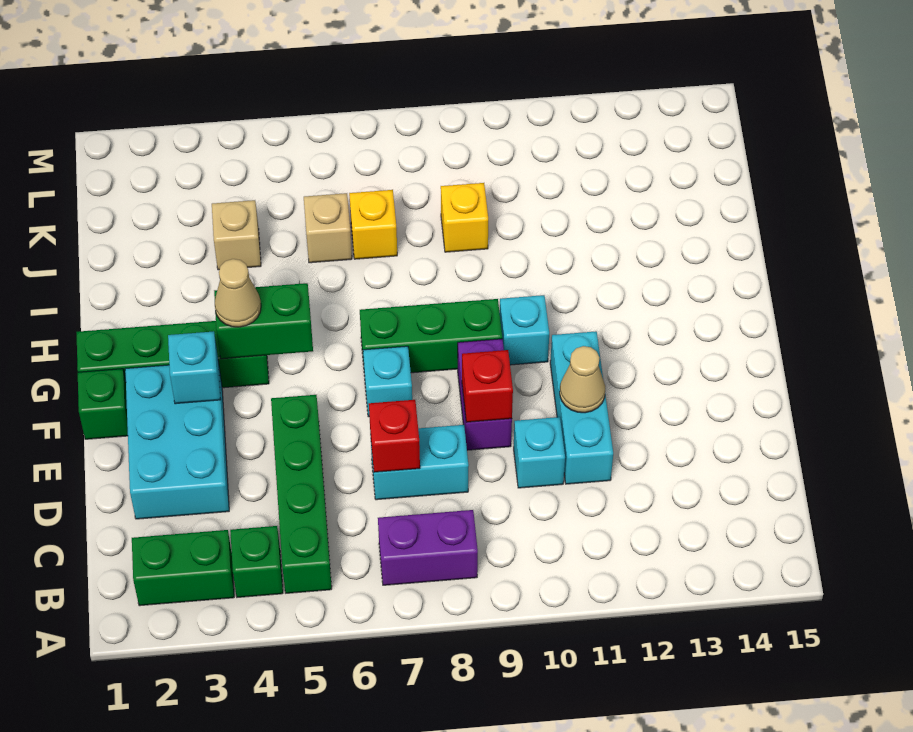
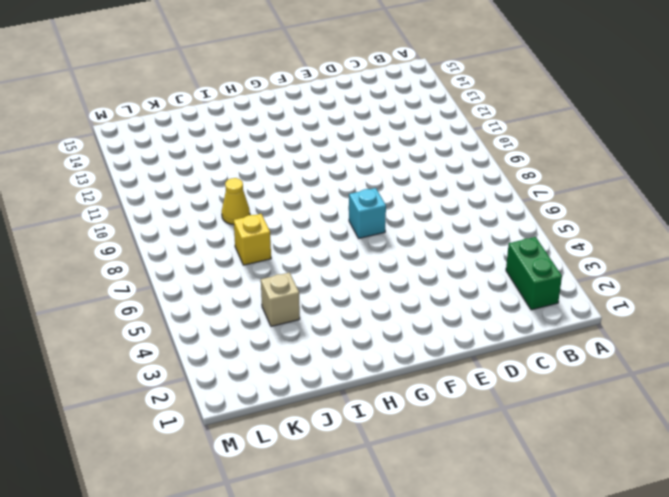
yellow 1x1 cone [222,178,250,225] -> yellow 1x1 brick [441,183,488,252]
none -> green 1x1 brick [230,526,283,597]
none -> green 1x4 brick [271,395,332,593]
none -> purple 1x2 brick [378,510,478,585]

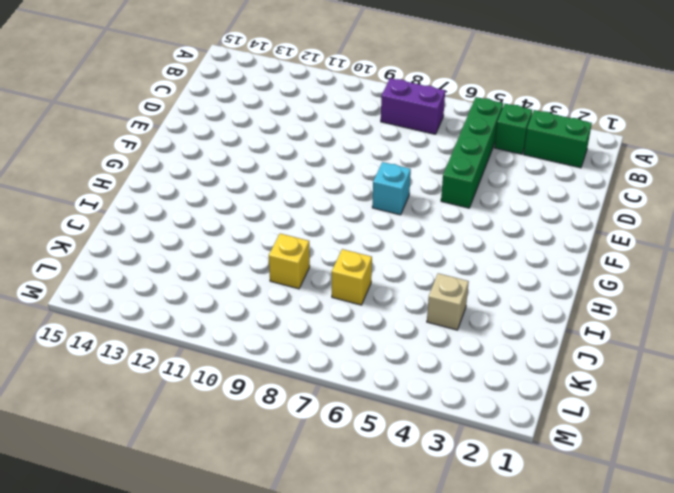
none -> cyan 2x3 brick [125,362,229,519]
none -> cyan 1x2 brick [370,425,469,500]
none -> cyan 1x1 brick [514,417,565,488]

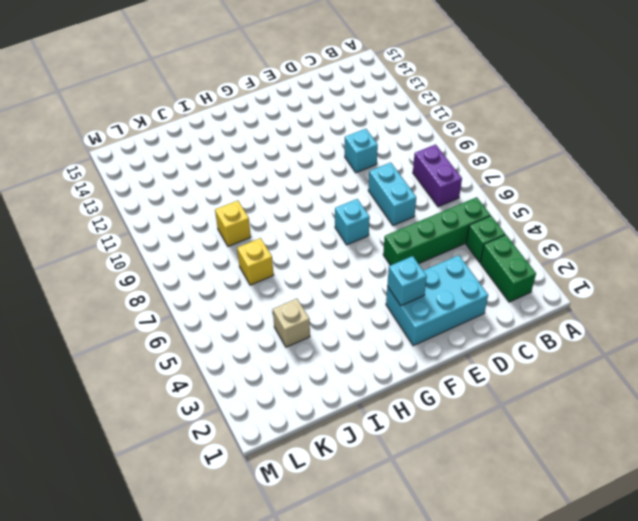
none -> cyan 1x3 brick [550,331,613,484]
none -> purple 1x2 brick [458,339,512,450]
none -> green 1x1 brick [78,369,128,439]

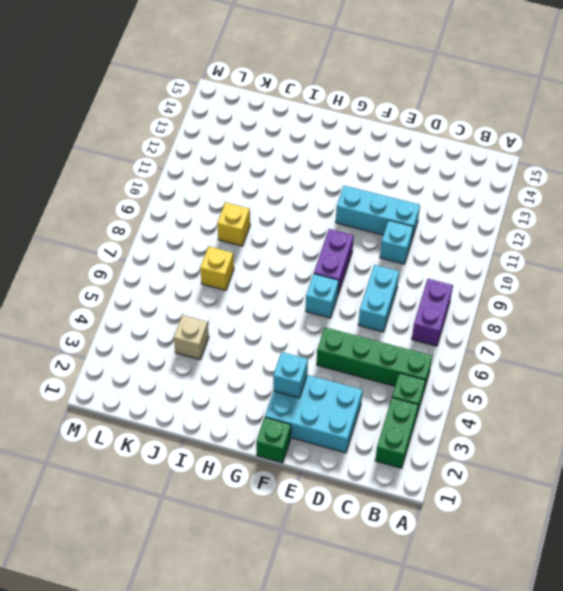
purple 1x2 brick [314,229,354,294] -> purple 1x2 brick turned to [458,339,512,450]
none -> green 1x4 brick [76,321,269,388]
none -> green 1x3 brick [360,299,502,373]
none -> cyan 1x1 brick [500,295,549,365]

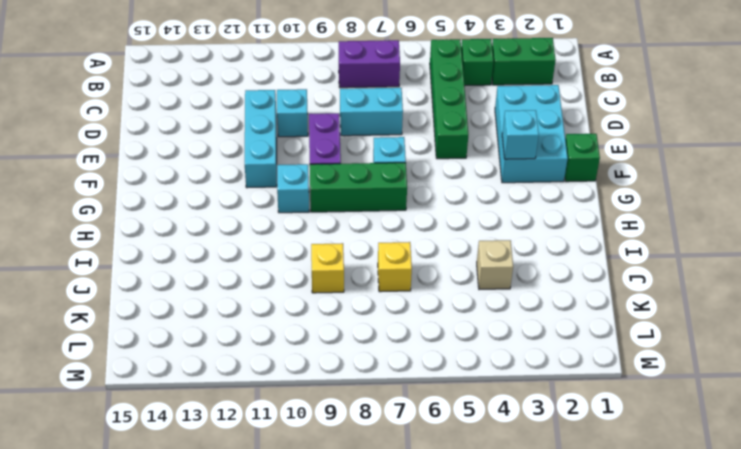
none -> green 1x4 brick [76,321,269,388]
none -> tan 1x1 brick [304,193,352,263]
none -> red 1x1 brick [369,400,420,472]

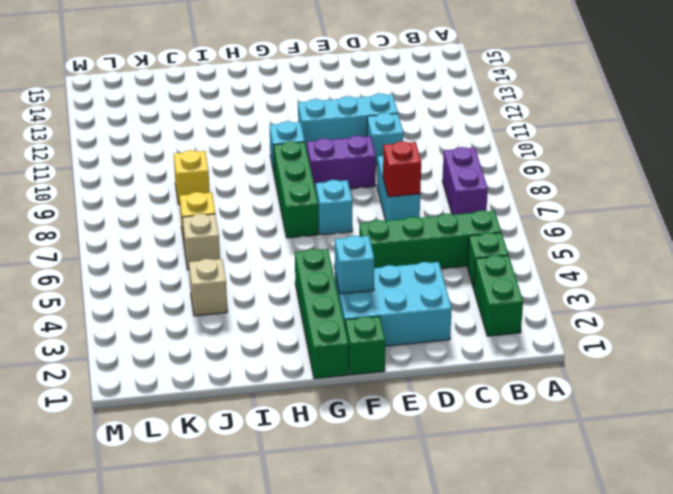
none -> red 1x1 brick [462,350,513,422]
none -> tan 1x1 cone [560,346,605,413]
none -> green 1x2 brick [214,283,313,359]

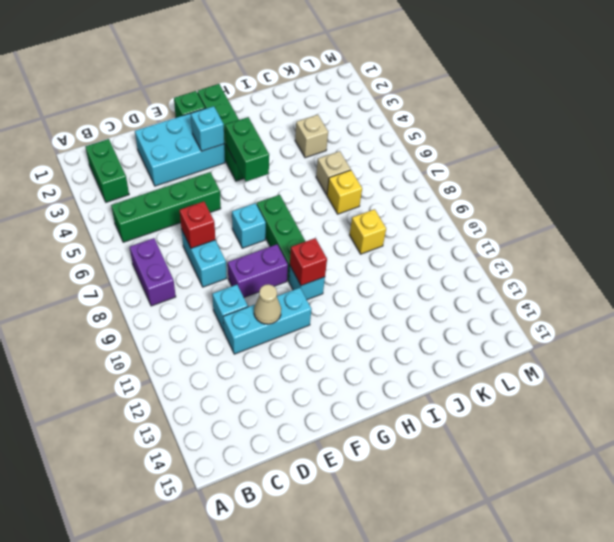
red 1x1 brick [290,238,327,286] -> red 1x1 brick moved to [462,350,513,422]
none -> green 1x1 brick [230,526,283,597]
none -> tan 1x1 cone [215,259,261,327]

